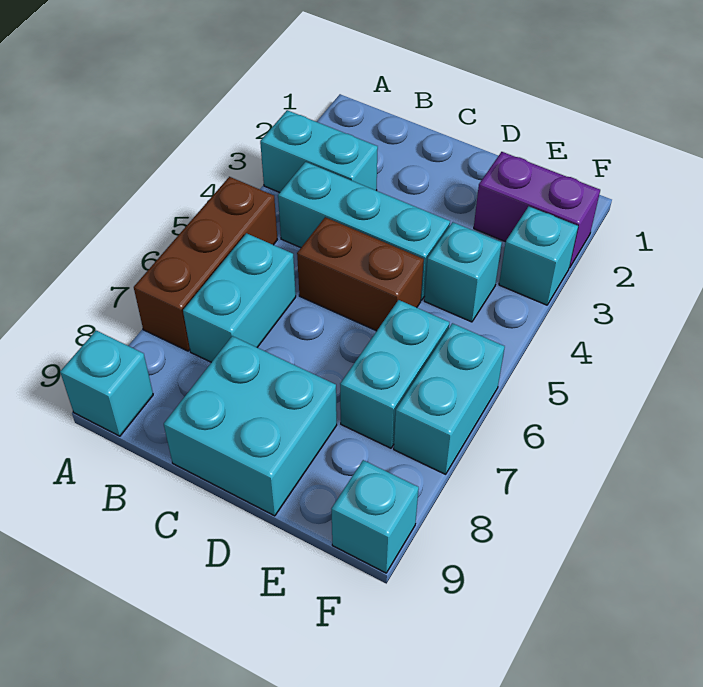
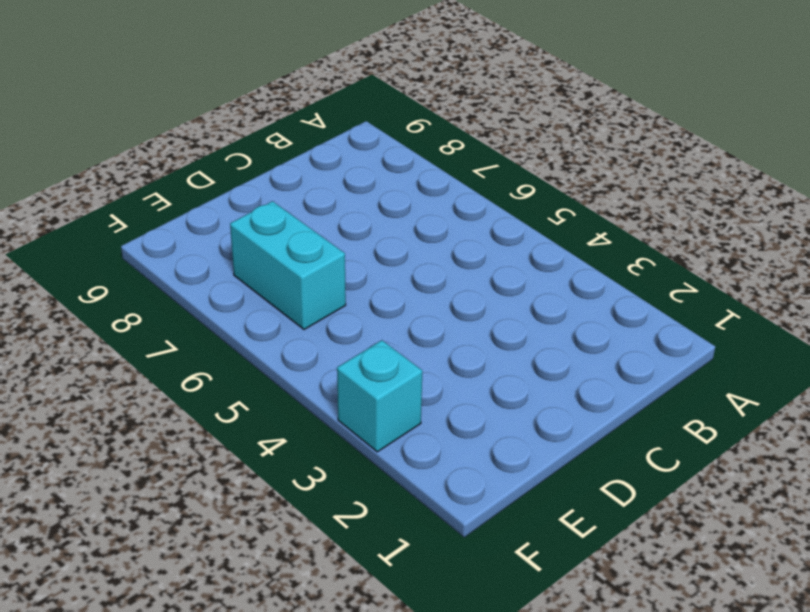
none -> cyan 1x2 brick [260,110,378,193]
none -> brown 1x3 brick [134,177,277,351]
none -> cyan 1x1 brick [60,331,153,436]

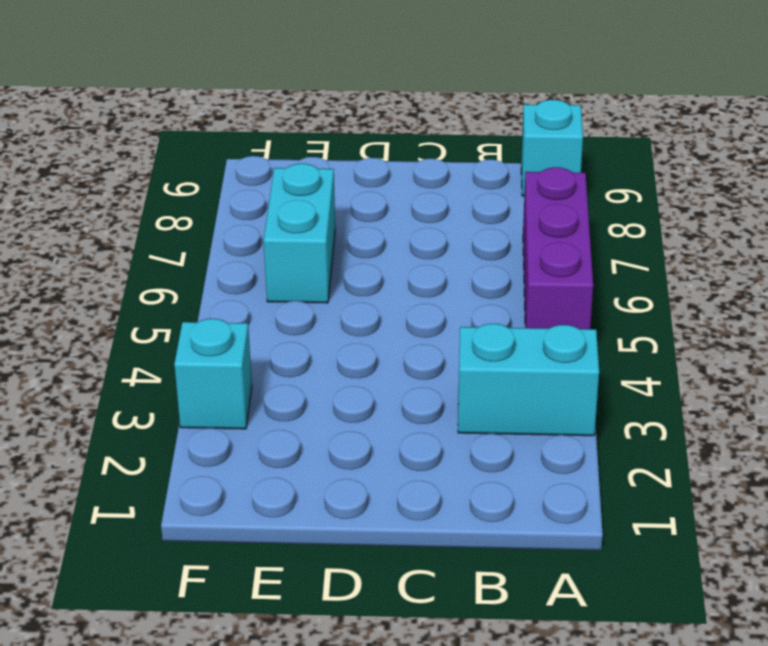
purple 1x3 brick [523,167,593,329] -> brown 1x3 brick [134,177,277,351]
none -> cyan 1x3 brick [278,162,450,300]
none -> cyan 1x2 brick [183,233,296,362]
none -> brown 1x2 brick [297,217,424,331]

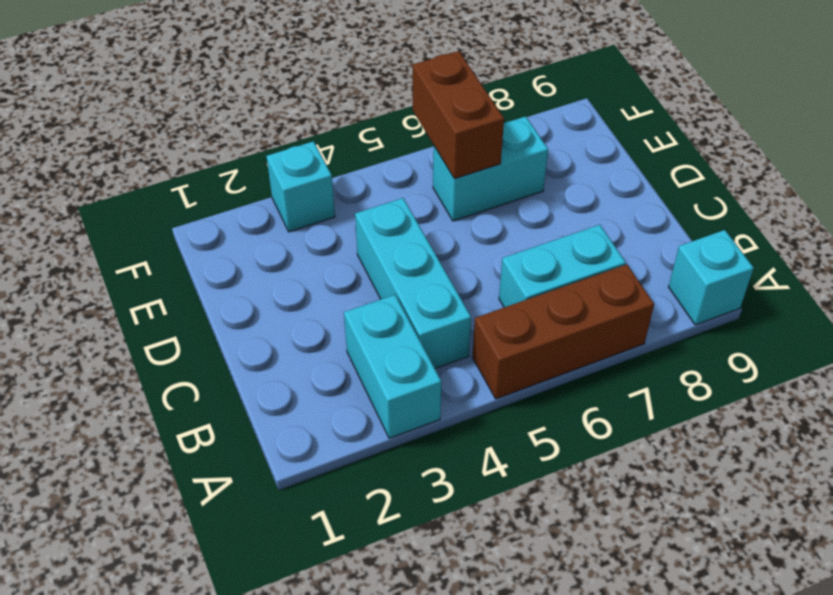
brown 1x2 brick [413,51,504,179] -> brown 1x2 brick moved to [297,217,424,331]
none -> cyan 2x2 brick [164,336,337,516]
none -> purple 1x2 brick [474,152,600,268]
none -> cyan 1x1 brick [424,222,502,322]

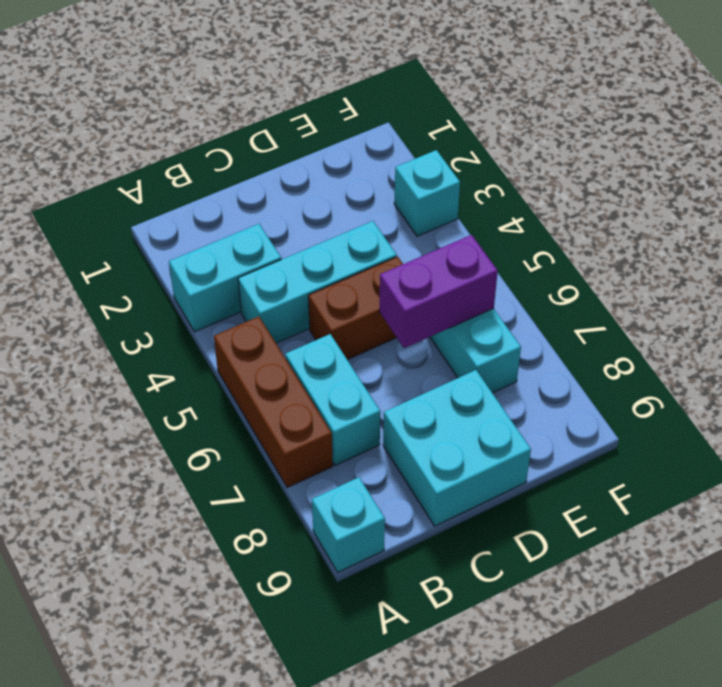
purple 1x2 brick [379,235,498,348] -> purple 1x2 brick moved to [474,152,600,268]
none -> cyan 1x1 brick [424,222,502,322]
none -> cyan 1x2 brick [394,323,505,474]
none -> cyan 1x1 brick [331,460,419,573]

